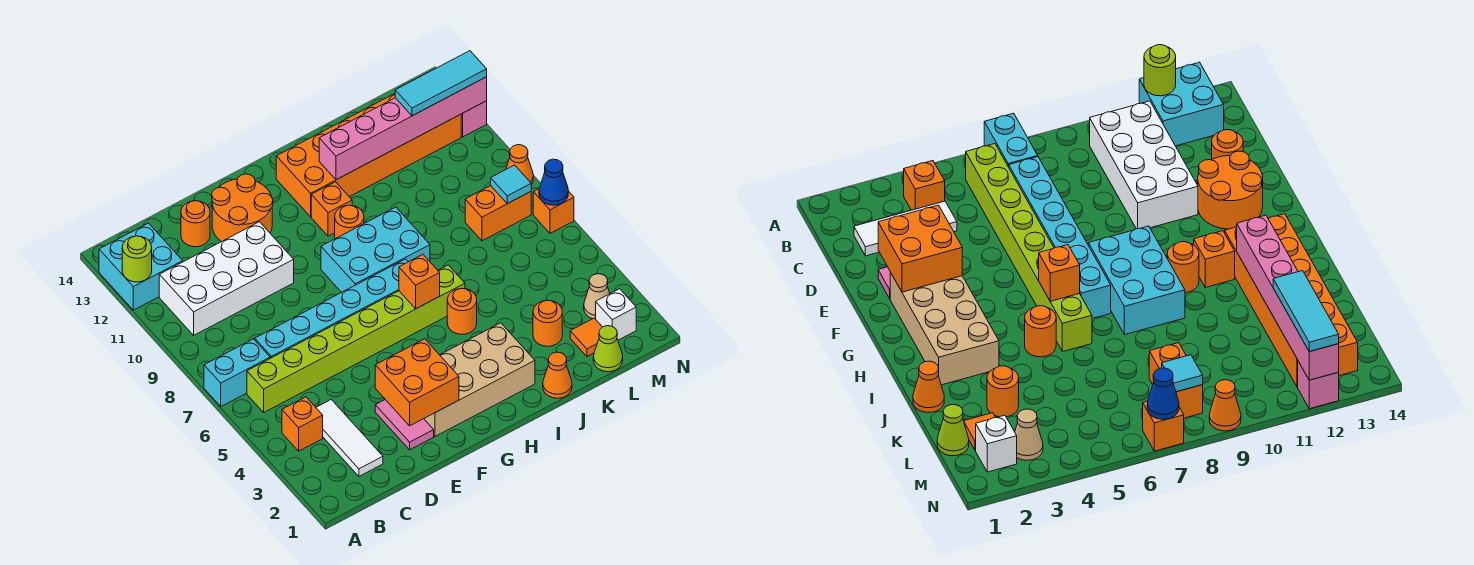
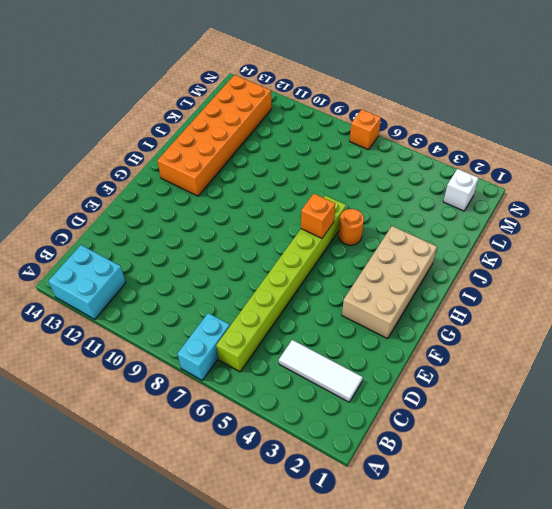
none -> orange 1x1 brick [282,397,323,451]
none -> white 2x4 brick [159,222,294,335]
none -> cyan 1x6 brick [255,259,408,358]
none -> orange 1x1 round brick [181,201,210,247]

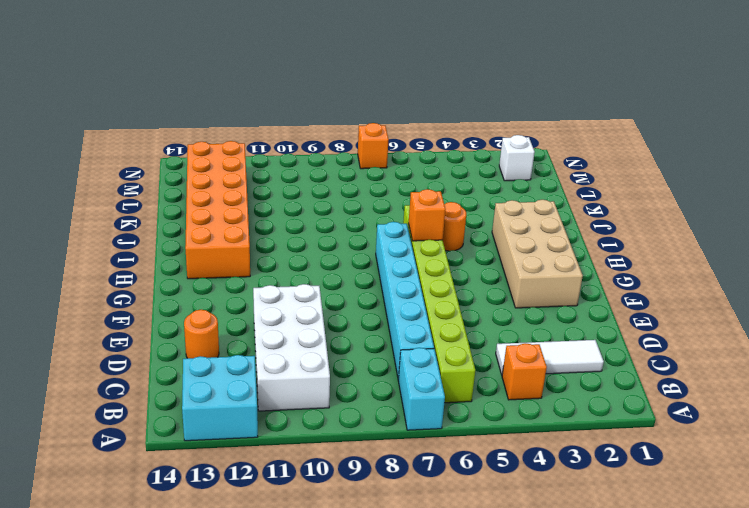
none -> pink 1x2 tile [375,400,434,450]
none -> orange 2x2 round brick [212,174,273,242]
none -> cyan 2x3 brick [321,207,430,292]
none -> orange 1x1 round brick [335,205,364,239]

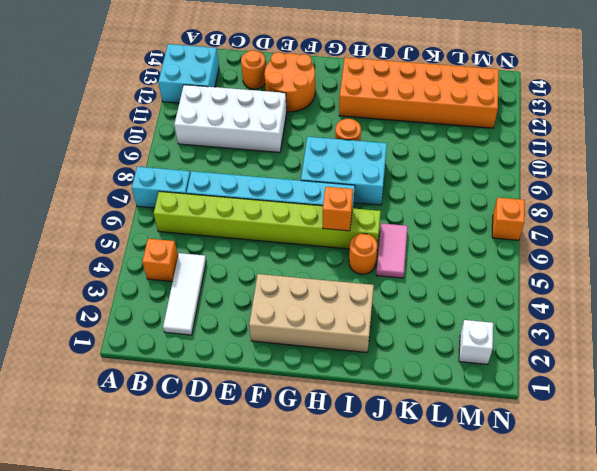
pink 1x2 tile [376,223,408,278] -> pink 1x2 tile moved to [375,400,434,450]
none -> orange 1x1 brick [311,182,352,236]
none -> orange 1x1 cone [543,352,572,398]
none -> orange 1x1 round brick [533,300,562,346]
none -> lime 1x1 cone [593,326,623,372]

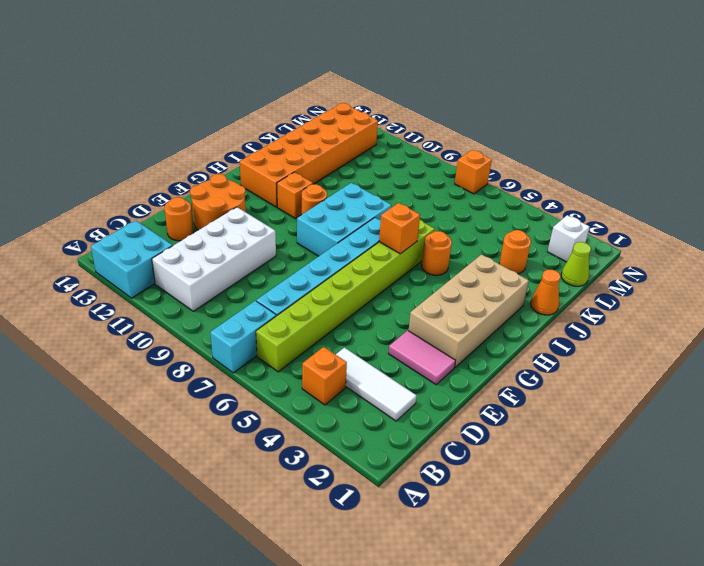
none -> orange 1x1 tile [570,318,602,356]
none -> orange 1x2 brick [465,186,531,241]
none -> tan 1x1 cone [584,274,610,319]
none -> orange 1x1 cone [506,145,533,185]

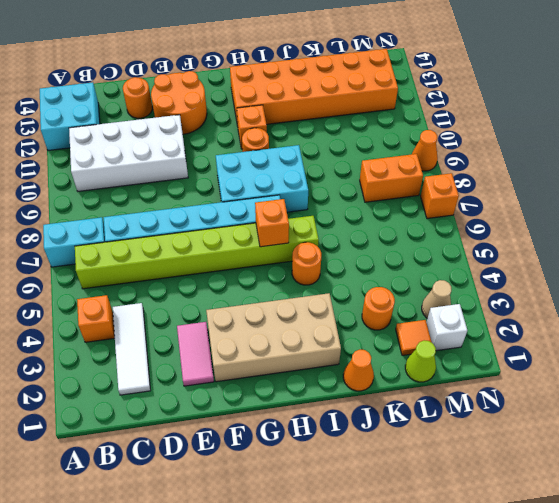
none -> pink 1x1 brick [461,101,487,137]
none -> lime 1x1 round brick [122,236,152,282]
none -> orange 2x2 brick [375,339,459,426]
none -> pink 1x6 brick [319,77,487,180]

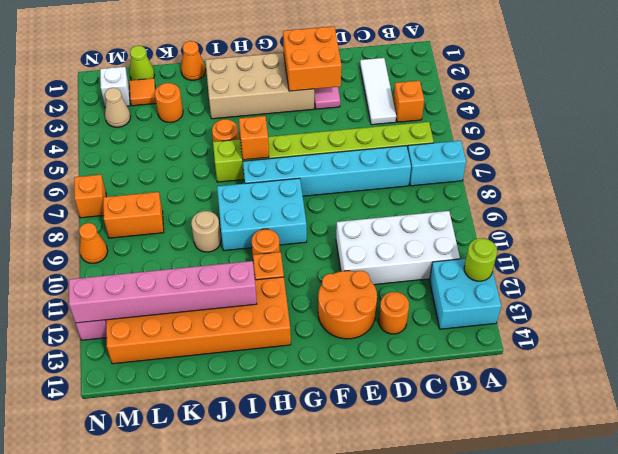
tan 1x1 round brick [191,211,221,252] -> none
none -> cyan 1x1 tile [491,165,531,204]
none -> blue 1x1 cone [539,159,568,205]
none -> cyan 1x3 tile [395,51,487,116]

